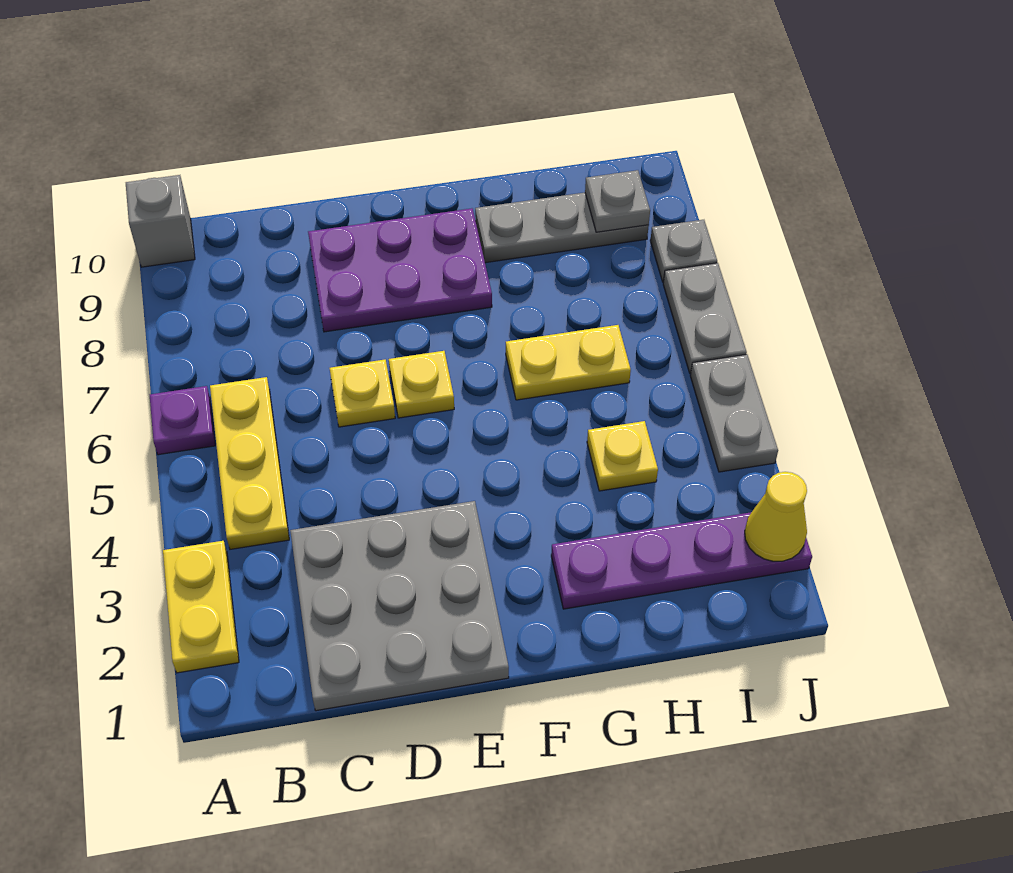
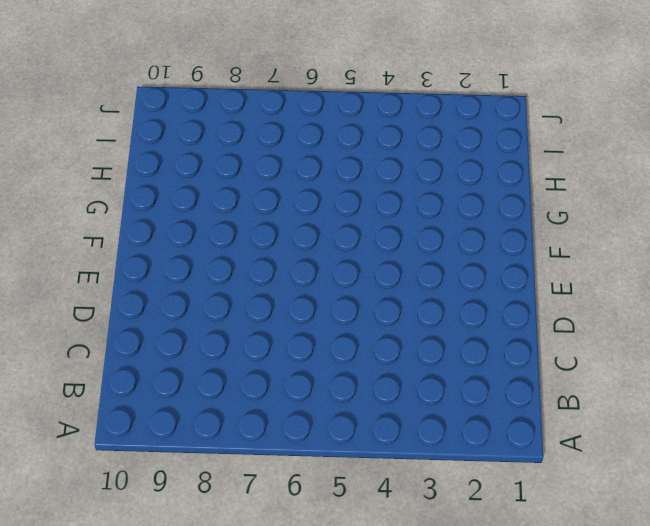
none -> yellow 1x2 plate [163,541,239,673]
none -> purple 1x1 plate [150,386,215,455]
none -> grey 1x1 brick [126,175,195,267]

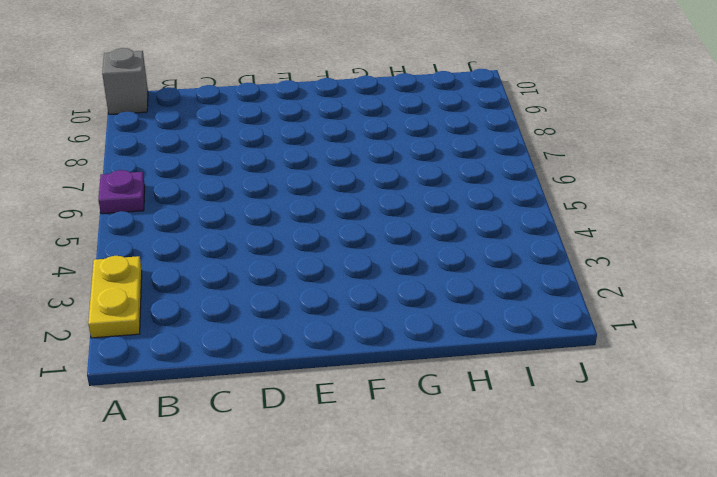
none -> yellow 1x3 plate [210,377,289,549]
none -> grey 3x3 plate [290,501,509,711]
none -> yellow 1x1 plate [330,360,395,427]

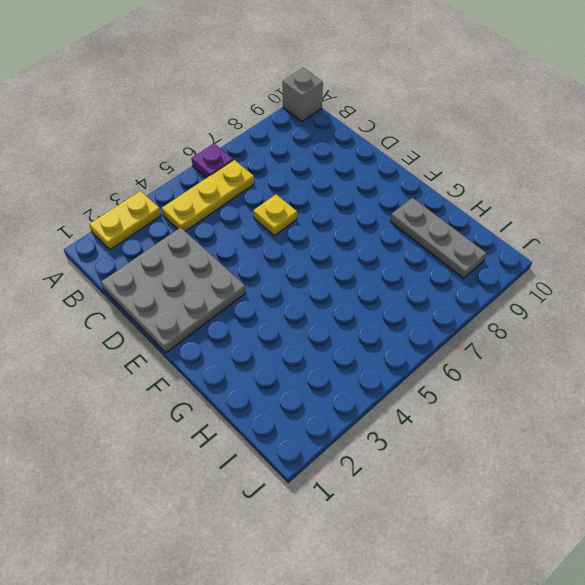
none -> purple 2x3 plate [308,208,492,332]
none -> yellow 1x1 plate [389,351,454,418]
none -> purple 1x4 plate [551,512,812,609]

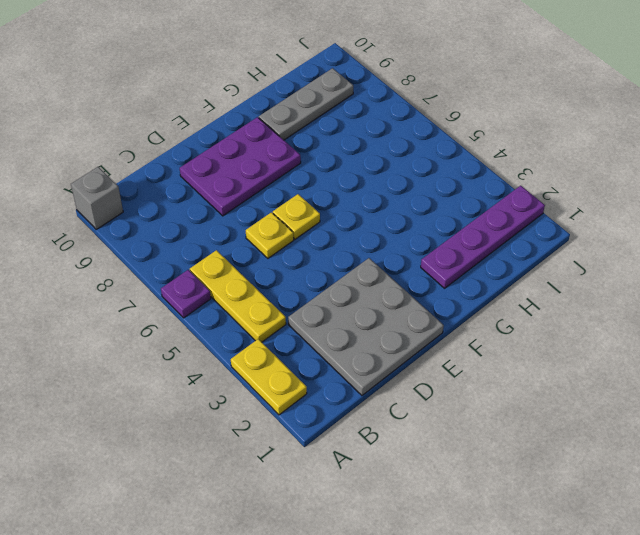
none -> yellow 1x2 plate [506,325,631,400]
none -> yellow 1x1 plate [587,421,658,491]
none -> grey 1x2 plate [690,354,778,472]

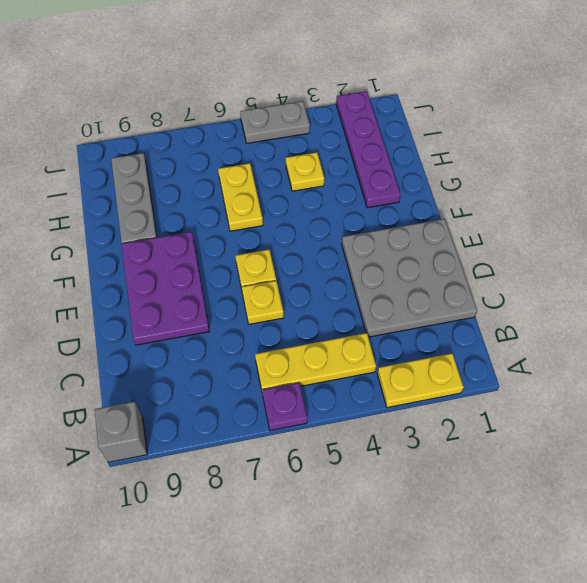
none -> grey 1x2 plate [663,263,747,374]
none -> grey 1x1 plate [650,220,717,282]
none -> grey 1x1 plate [585,170,650,232]

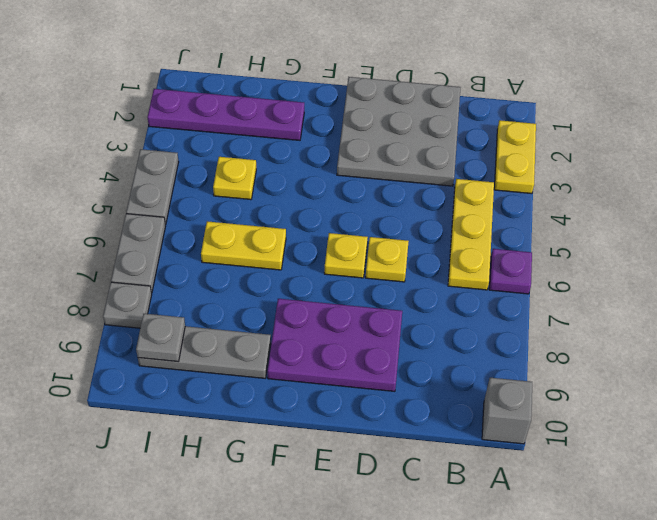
none -> yellow 1x1 cone [745,472,807,561]

